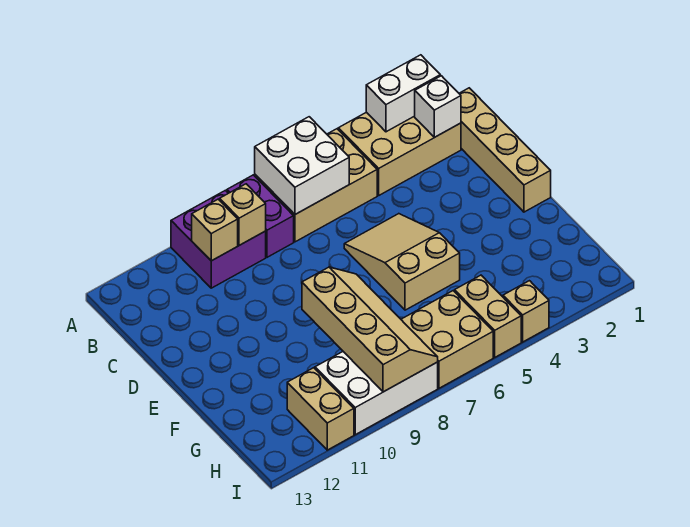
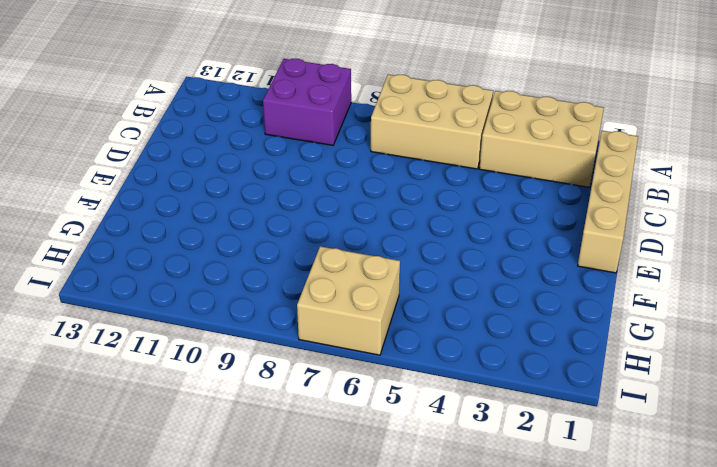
none -> purple 1x2 brick [227,175,294,257]
none -> tan 2x3 slope [344,214,460,310]
none -> tan 1x2 brick [455,275,521,357]

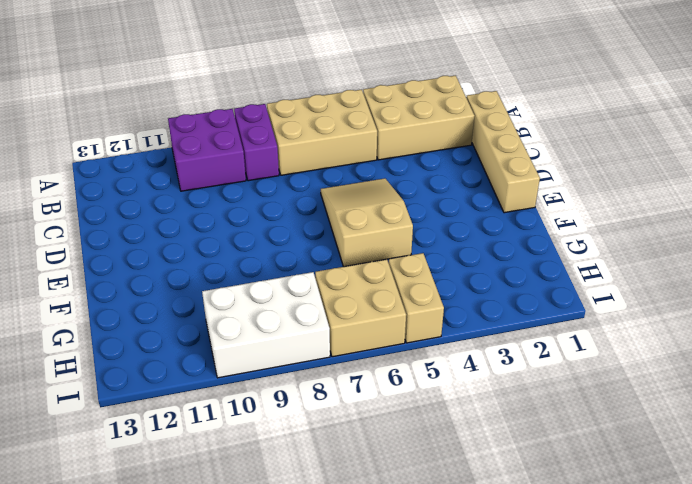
none -> tan 1x2 brick [287,368,354,450]
none -> tan 1x1 brick [503,281,549,342]
none -> white 1x2 brick [366,55,440,132]

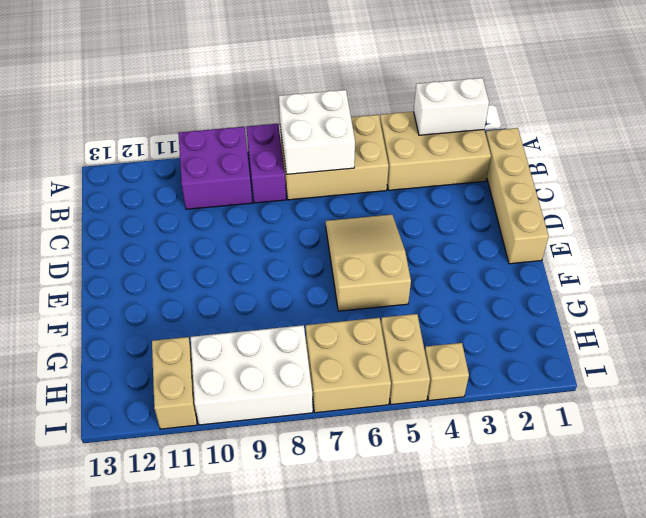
none -> white 1x1 brick [415,76,461,137]
none -> tan 1x1 brick [220,184,266,245]
none -> tan 1x1 brick [192,199,238,261]

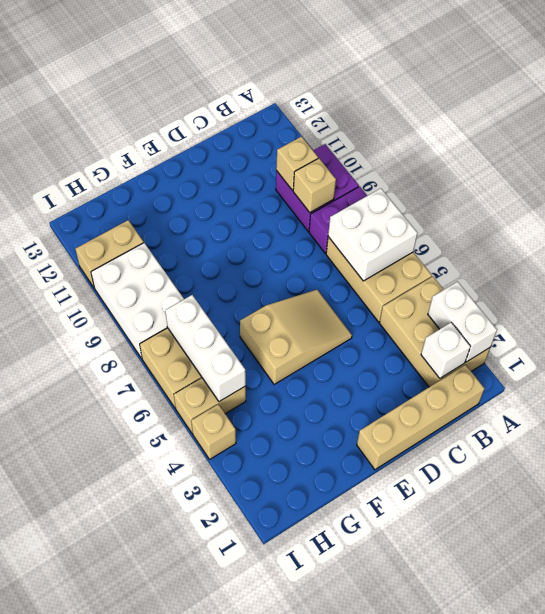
white 1x3 brick [165,295,246,402] -> none
none -> tan 2x4 slope [302,267,438,392]

